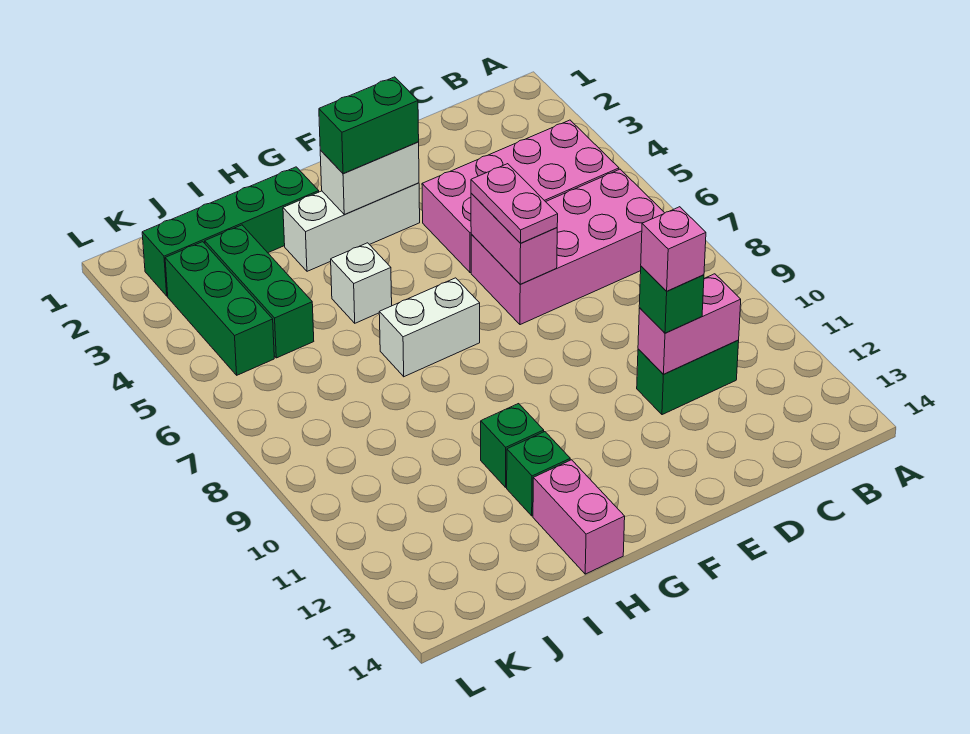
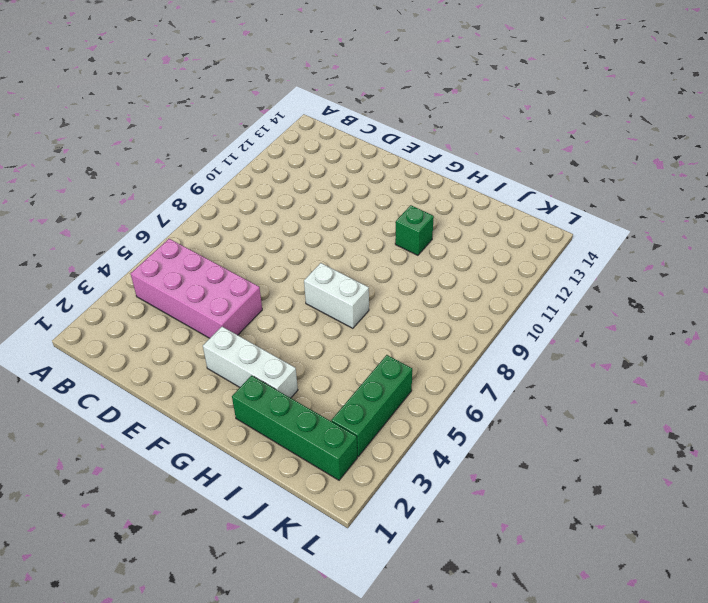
none -> pink 2x4 brick [471,169,664,325]
none -> green 1x2 brick [637,340,739,415]
none -> white 1x1 brick [331,243,392,323]

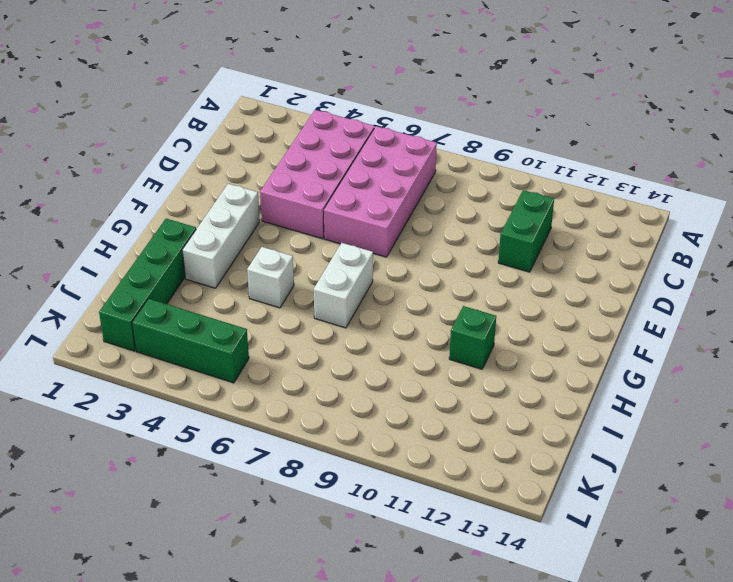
none -> green 1x1 brick [507,432,570,516]
none -> pink 1x2 brick [533,460,625,574]
none -> green 1x3 brick [205,225,314,358]

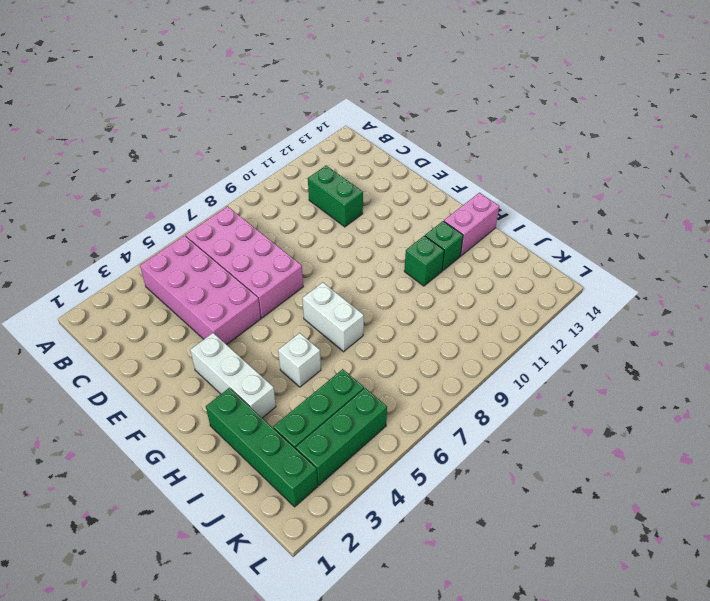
none -> pink 1x2 brick [638,274,741,374]
none -> pink 1x2 brick [471,193,557,284]
none -> white 1x2 brick [320,142,419,214]

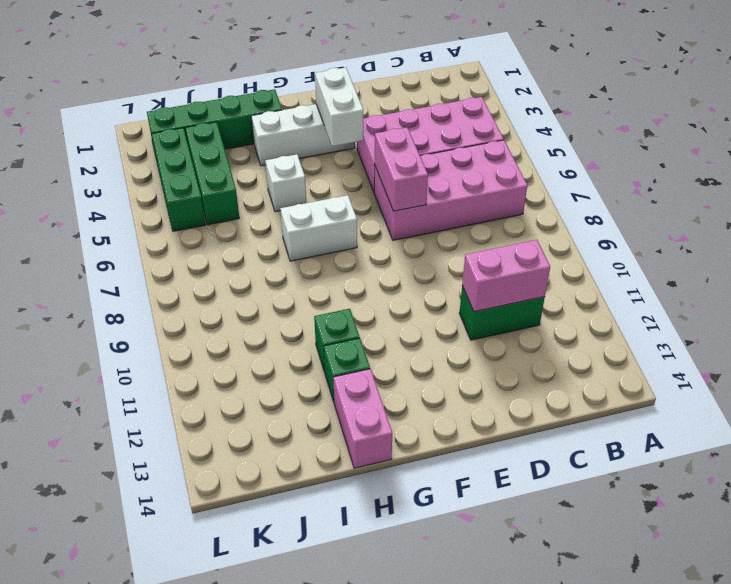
white 1x2 brick [315,68,363,146] -> white 1x2 brick turned to [320,142,419,214]
none -> green 1x1 brick [639,266,704,333]
none -> pink 1x2 plate [471,164,558,243]
none -> green 1x2 brick [319,77,419,174]

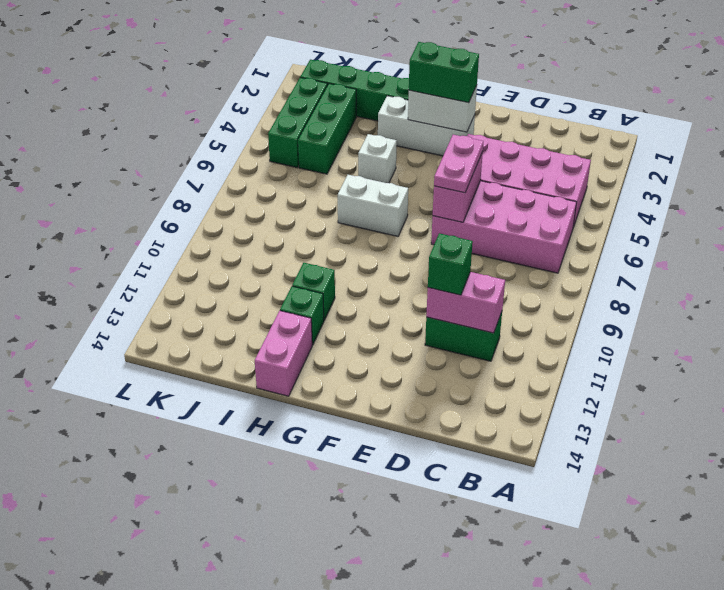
none -> pink 1x1 brick [641,207,706,291]

